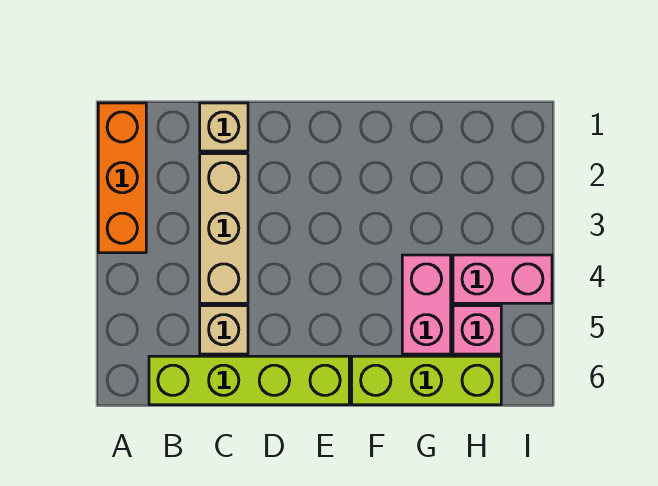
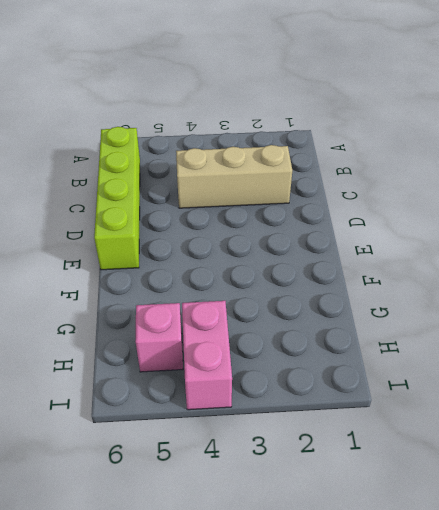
none -> orange 1x3 brick [98,103,146,253]
none -> tan 1x1 brick [200,103,248,151]

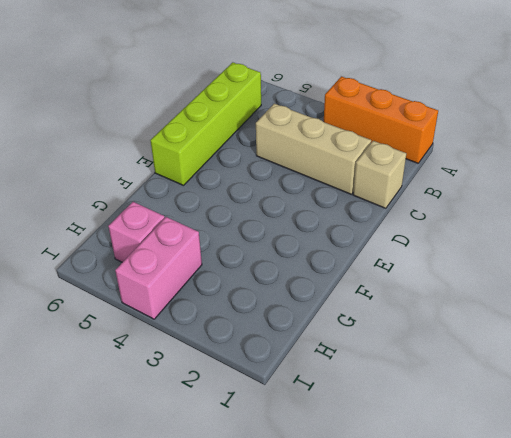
none -> tan 1x1 brick [200,306,248,354]
none -> lime 1x3 brick [352,356,501,405]

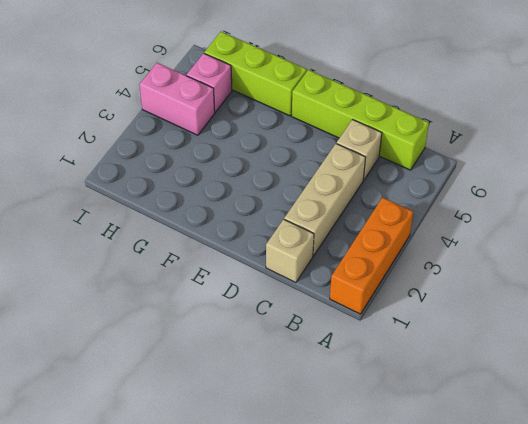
none -> pink 1x2 brick [402,255,451,354]

